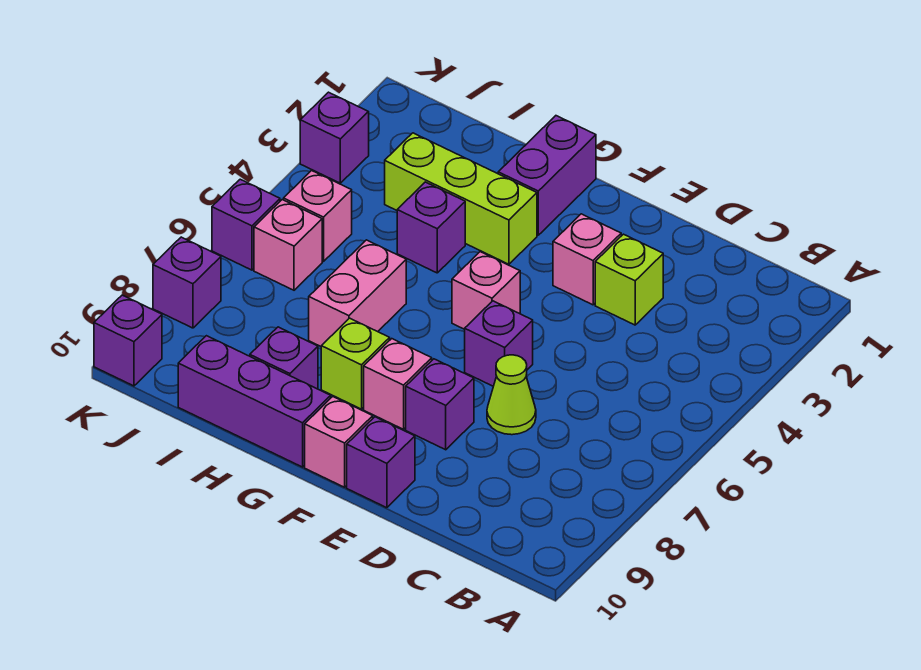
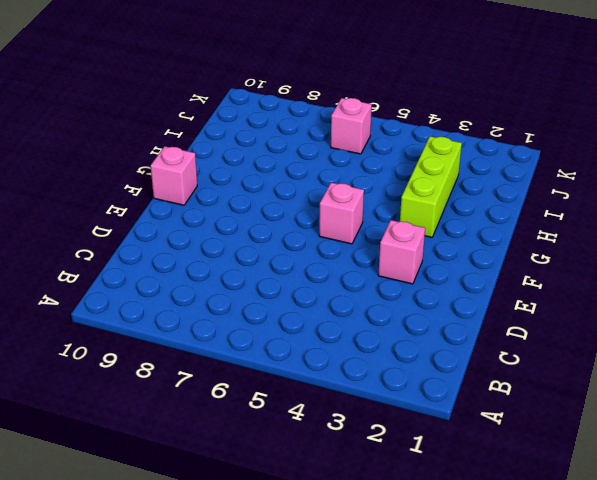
none -> lime 1x1 brick [595,234,663,325]
none -> lime 1x1 cone [487,355,536,435]
none -> purple 1x1 brick [465,301,533,386]

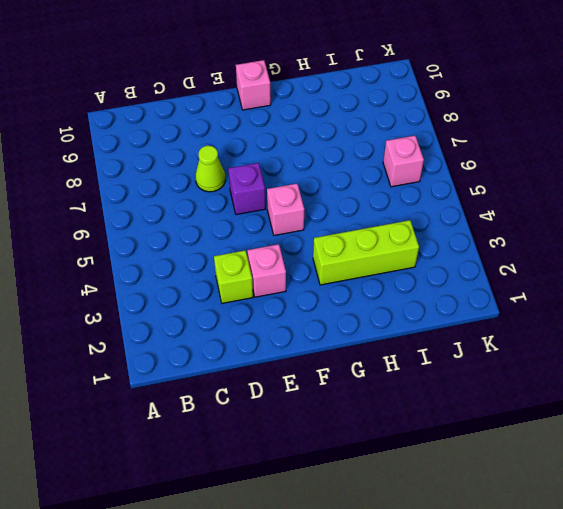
none -> purple 1x1 brick [406,359,474,450]
none -> purple 1x1 brick [347,417,415,508]
none -> pink 1x1 brick [364,339,432,429]

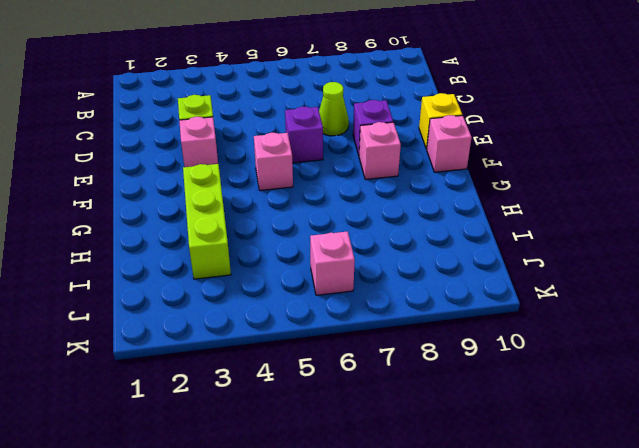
yellow 1x1 brick [419,93,462,149] -> purple 1x1 brick [347,417,415,508]
none -> purple 1x2 brick [498,116,596,235]
none -> lime 1x1 brick [321,318,390,409]
none -> purple 1x3 brick [178,336,331,467]

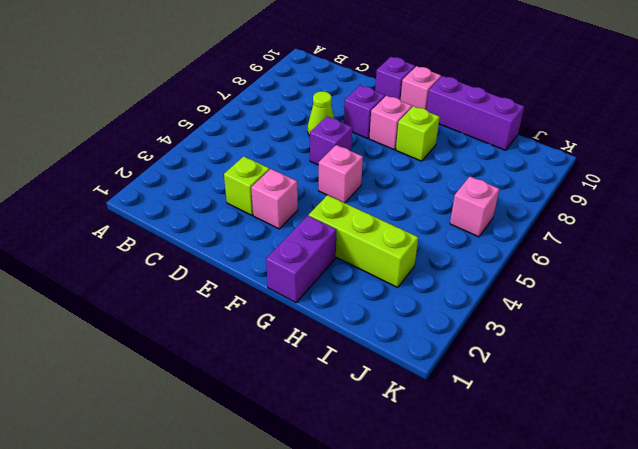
none -> purple 1x1 brick [397,182,465,273]
none -> pink 1x2 brick [309,240,406,346]
none -> purple 1x1 brick [250,327,318,389]

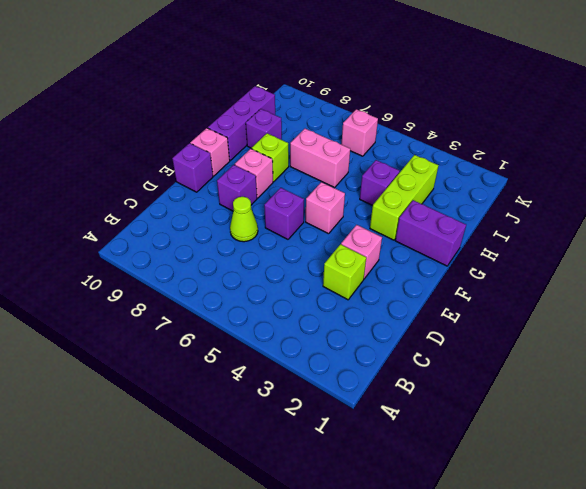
none -> pink 1x1 brick [284,171,352,261]
none -> purple 1x1 brick [300,92,369,183]
none -> purple 1x1 brick [212,179,280,270]

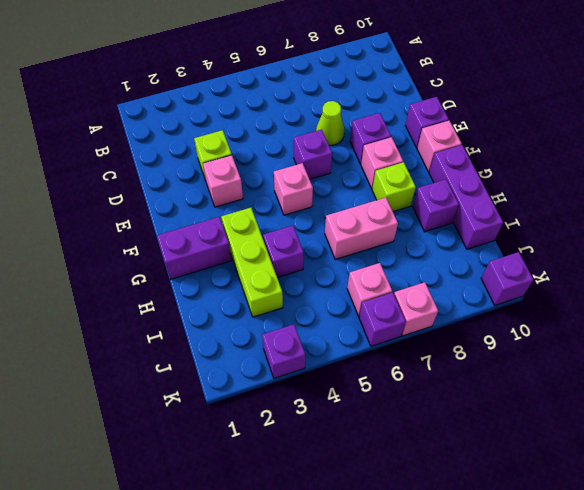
pink 1x1 brick [394,282,438,336] -> pink 1x1 brick moved to [284,171,352,261]
none -> purple 1x1 brick [153,237,221,328]

